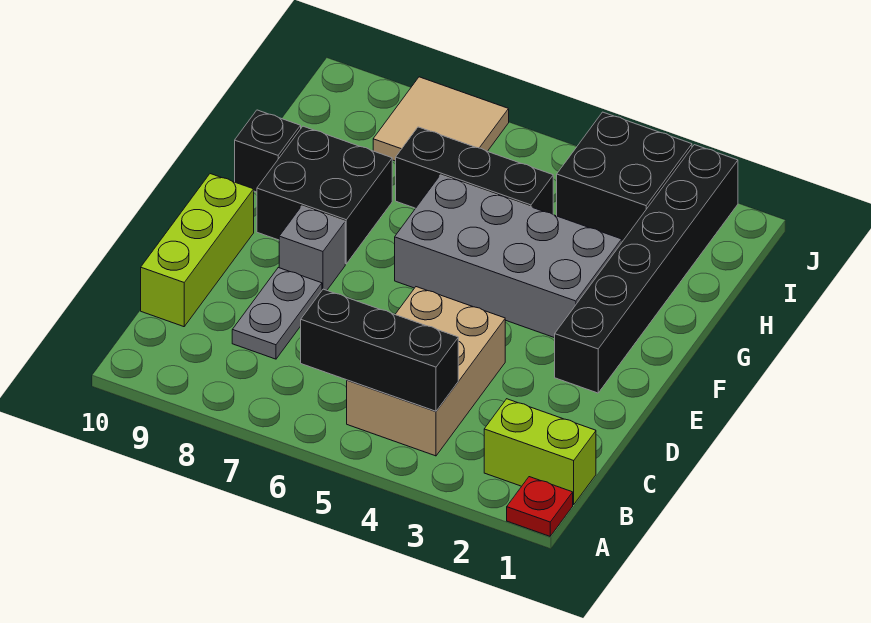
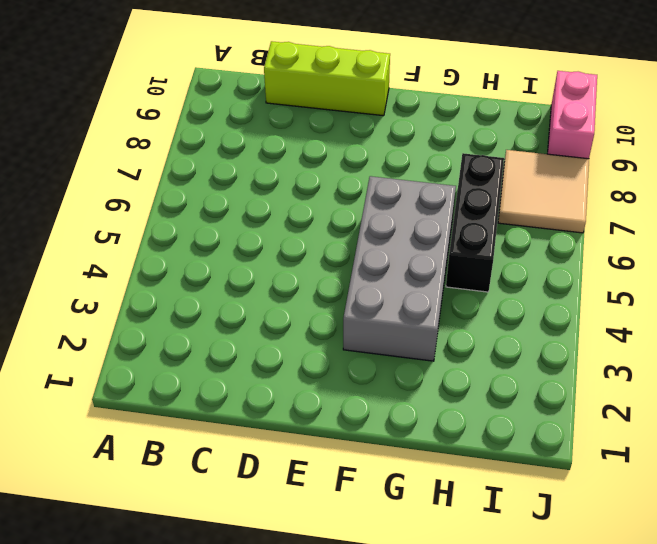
pink 1x2 brick [548,71,597,159] -> none
none -> red 1x1 plate [507,477,573,536]
none -> lime 1x2 brick [484,399,596,505]
none -> tan 2x3 brick [347,287,505,456]

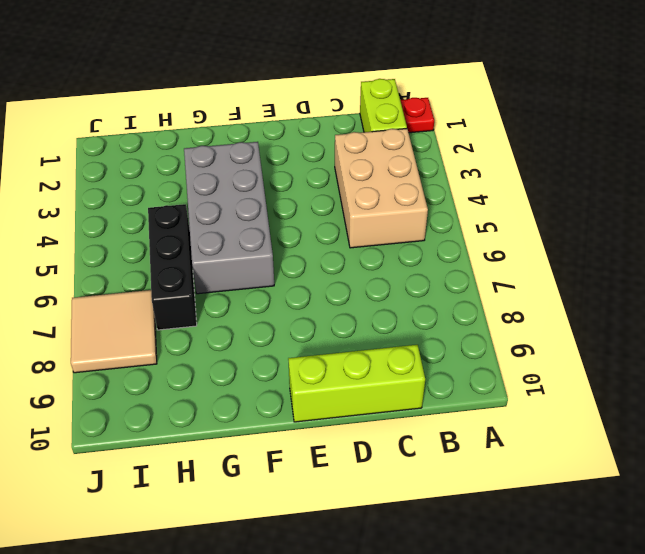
tan 2x3 brick [335,129,428,248] -> tan 2x3 brick turned to [347,287,505,456]
none -> grey 1x2 plate [232,268,322,359]
none -> black 1x6 brick [555,145,738,393]
none -> grey 1x1 brick [279,206,345,290]

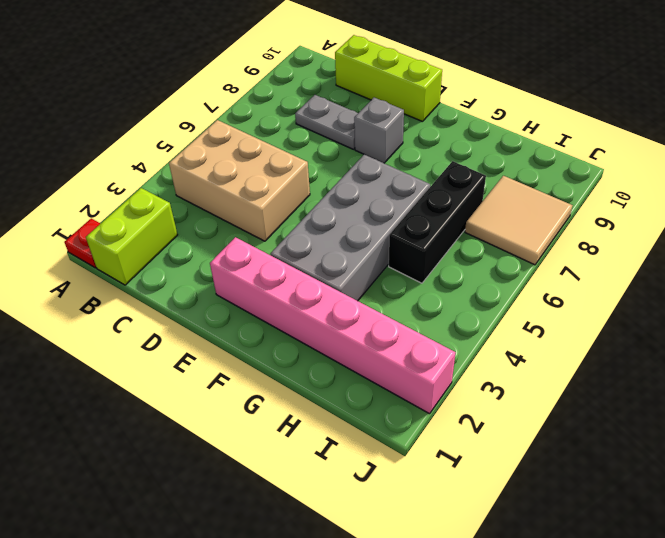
pink 1x6 brick [210,237,456,414] -> black 1x6 brick [555,145,738,393]
none -> black 2x2 brick [257,126,392,264]
none -> black 1x1 brick [235,110,301,192]
none -> black 2x2 brick [557,112,692,242]

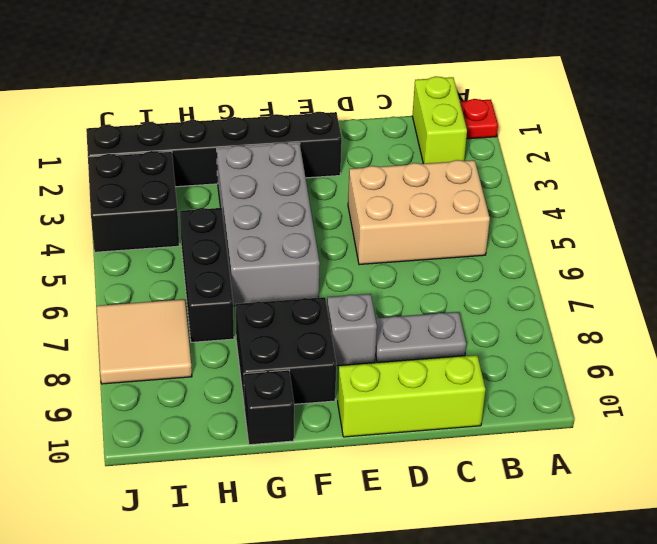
none -> black 1x3 brick [301,289,458,411]

